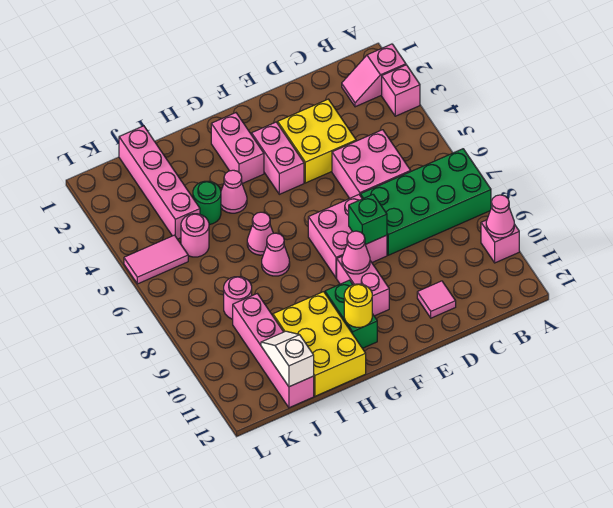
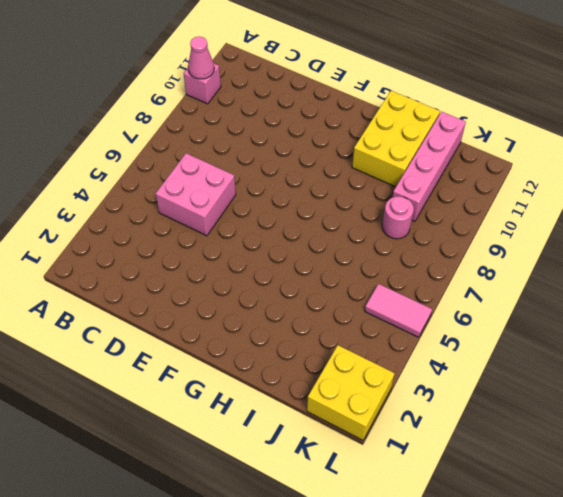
yellow 2x2 brick [307,345,395,440] -> yellow 2x2 brick moved to [278,99,356,183]
none -> pink 1x2 slope [342,44,406,107]
none -> pink 1x1 brick [382,65,420,116]
none -> green 2x4 brick [360,149,491,255]

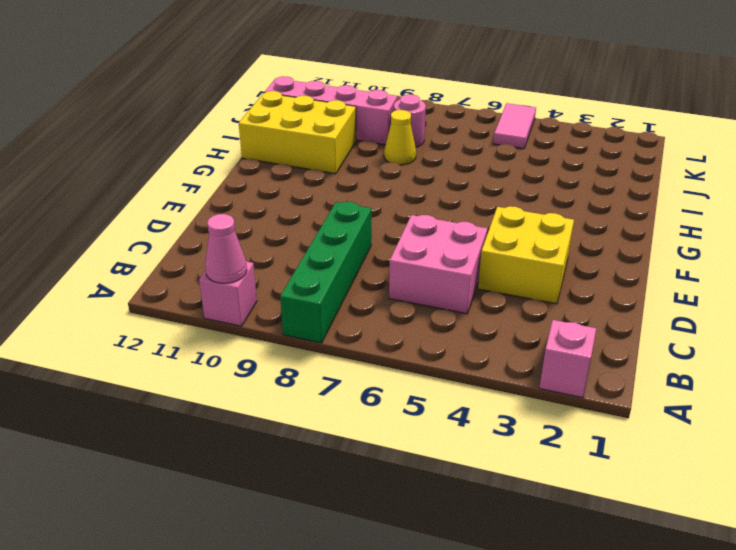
green 1x4 brick [280,202,371,343] -> green 2x4 brick [360,149,491,255]
yellow 1x1 cone [384,110,416,165] -> none
none -> pink 1x1 brick [382,65,420,116]
none -> pink 1x1 tile [417,281,456,318]
none -> pink 2x2 brick [308,195,387,278]

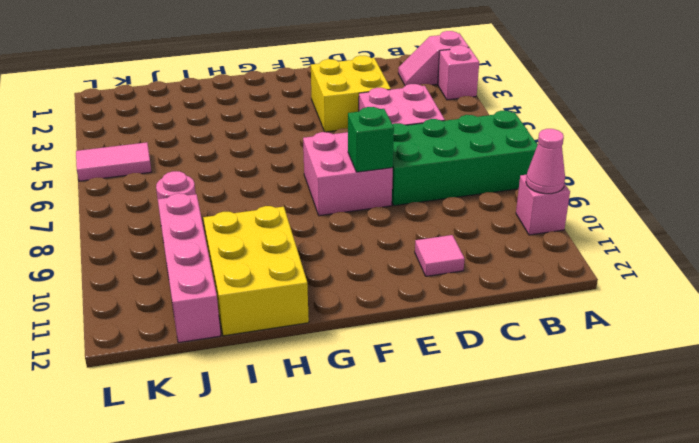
none -> pink 1x2 brick [252,122,304,194]
none -> pink 1x2 brick [337,256,389,316]
none -> pink 1x2 brick [211,113,264,184]

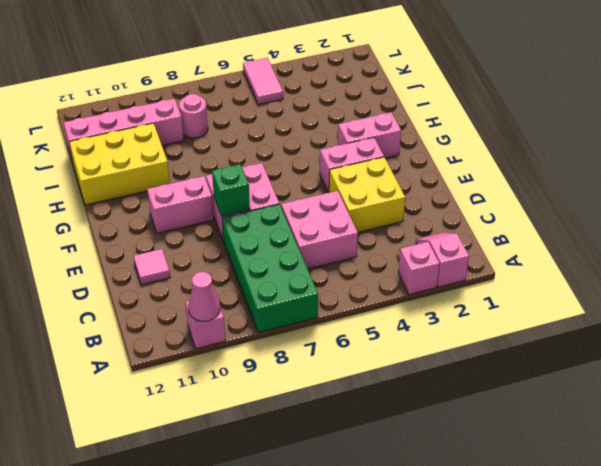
none -> green 1x2 brick [325,280,377,348]
none -> pink 1x1 cone [221,170,247,213]
none -> pink 1x1 cone [247,212,273,255]

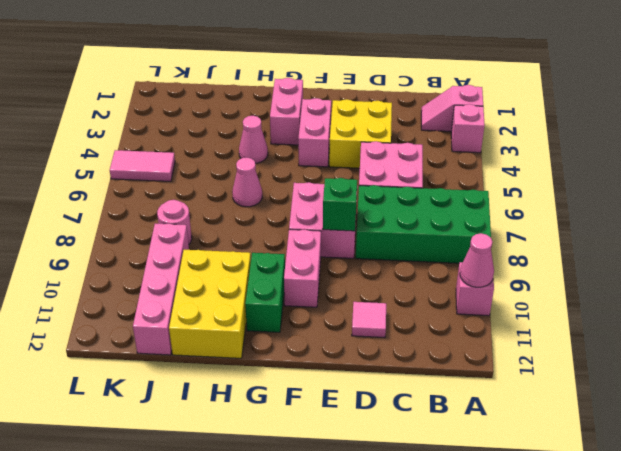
none -> pink 1x1 cone [262,233,290,276]
none -> green 1x1 round brick [193,181,221,225]
none -> pink 1x4 brick [119,126,200,239]

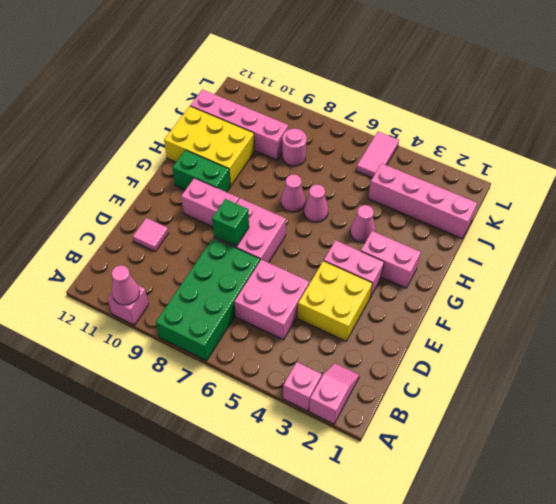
none -> green 1x1 round brick [193,181,221,225]
none -> pink 1x1 round brick [181,214,209,257]
none -> pink 1x1 cone [342,231,370,274]

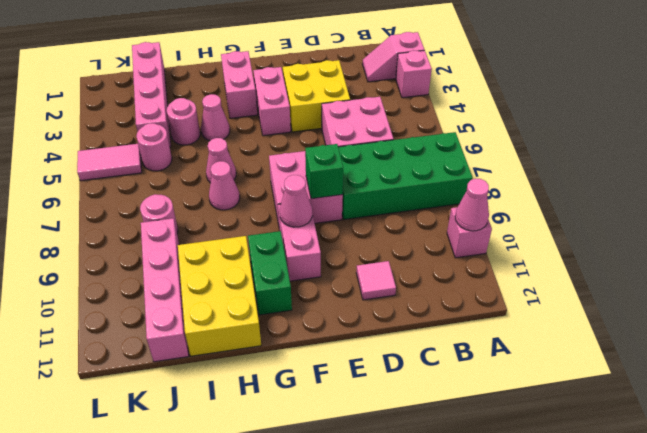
pink 1x1 round brick [167,98,200,145] -> green 1x1 round brick [193,181,221,225]
none -> yellow 1x1 round brick [344,284,372,327]
none -> white 1x2 slope [261,331,314,387]

